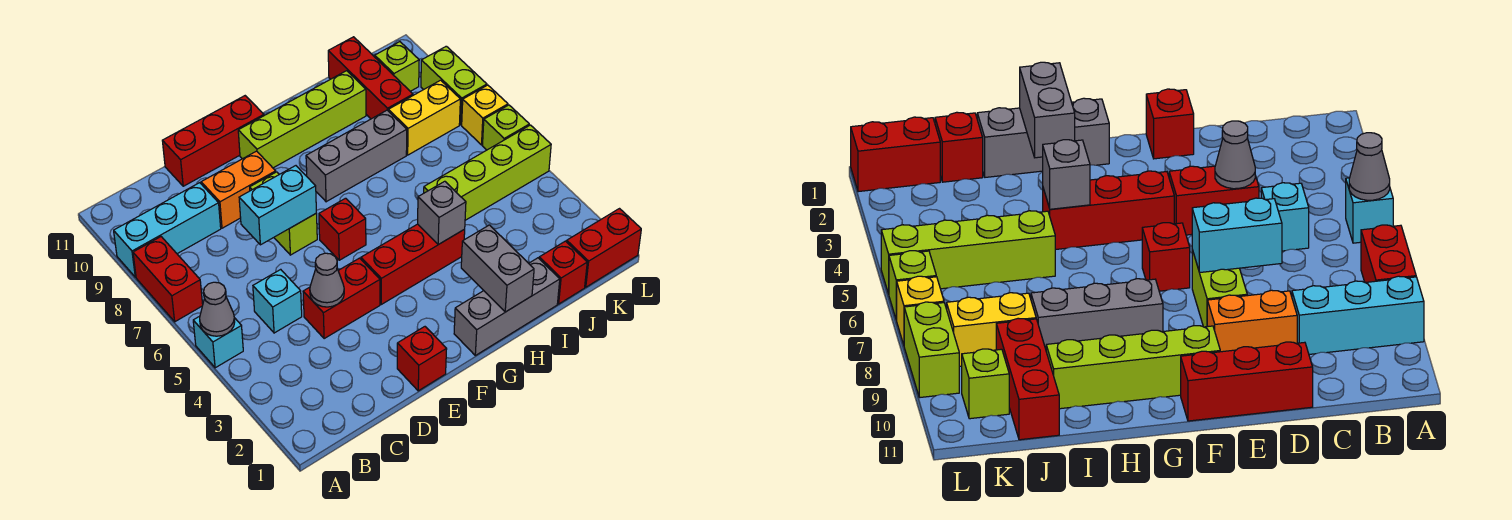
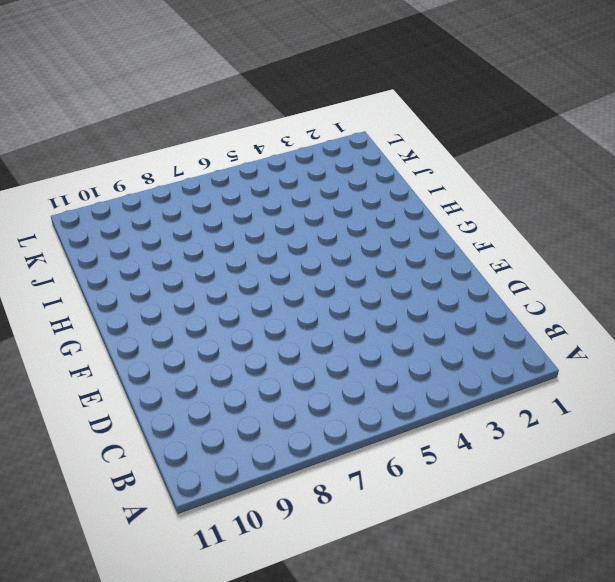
none -> cyan 1x1 brick [193,316,243,368]
none -> red 1x2 brick [133,237,203,322]
none -> cyan 1x3 brick [114,183,221,277]

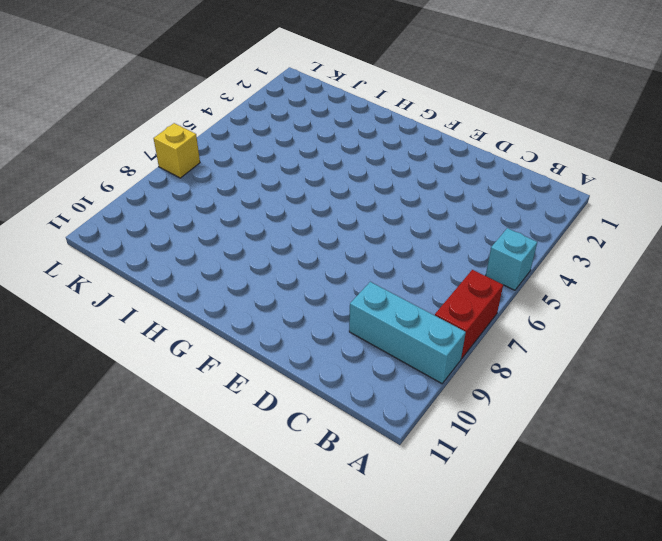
none -> cyan 1x1 brick [253,269,302,333]
none -> red 1x2 brick [303,258,380,339]
none -> orange 1x2 brick [201,151,276,228]

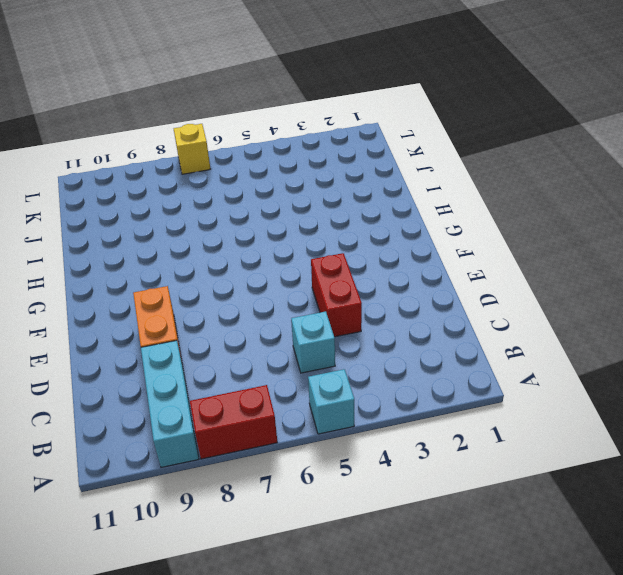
none -> red 1x3 brick [162,96,264,186]
none -> red 1x1 brick [397,327,447,391]
none -> lime 1x2 brick [250,172,317,255]

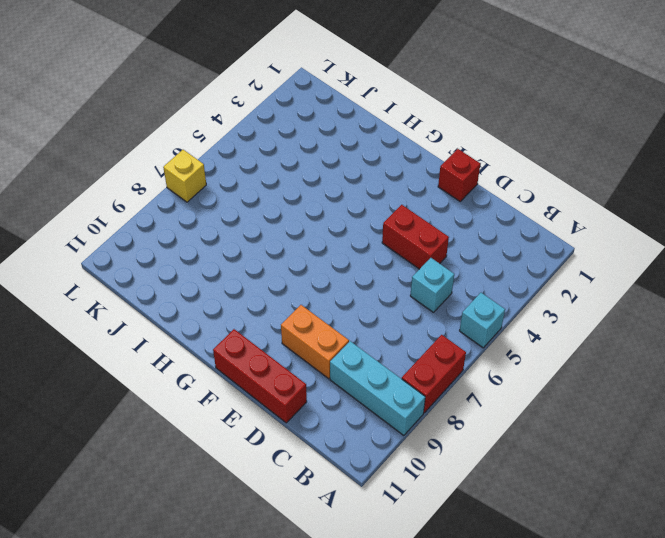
none -> lime 1x2 brick [250,172,317,255]
none -> red 1x3 brick [361,224,465,304]
none -> red 1x1 brick [319,198,366,260]

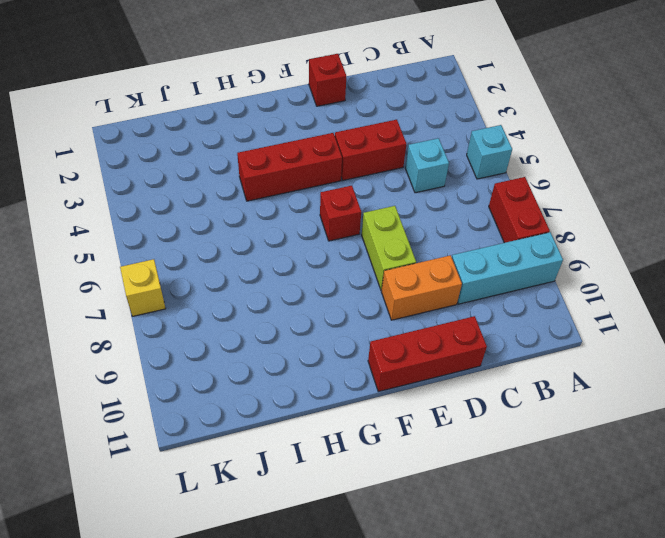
none -> lime 1x4 brick [238,71,366,168]
none -> grey 1x3 brick [454,258,560,355]
none -> grey 1x3 brick [306,110,407,202]

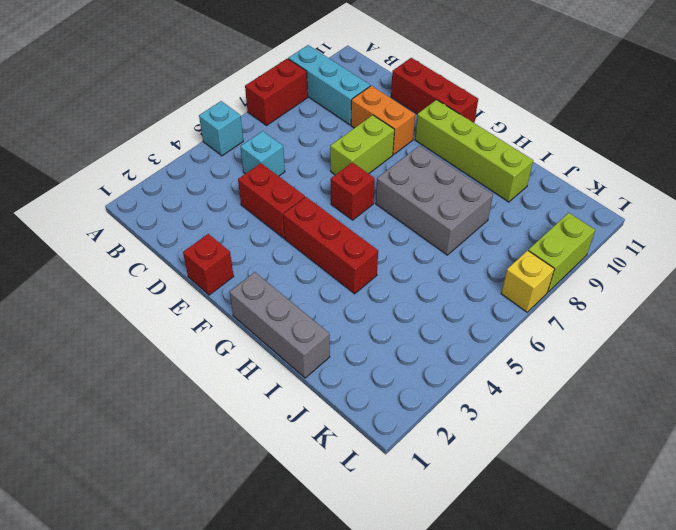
grey 2x3 brick [376,146,493,255] -> grey 1x3 brick [306,110,407,202]
none -> lime 1x4 brick [424,125,551,220]
none -> red 1x1 brick [539,241,587,304]
none -> yellow 1x2 brick [388,80,460,155]

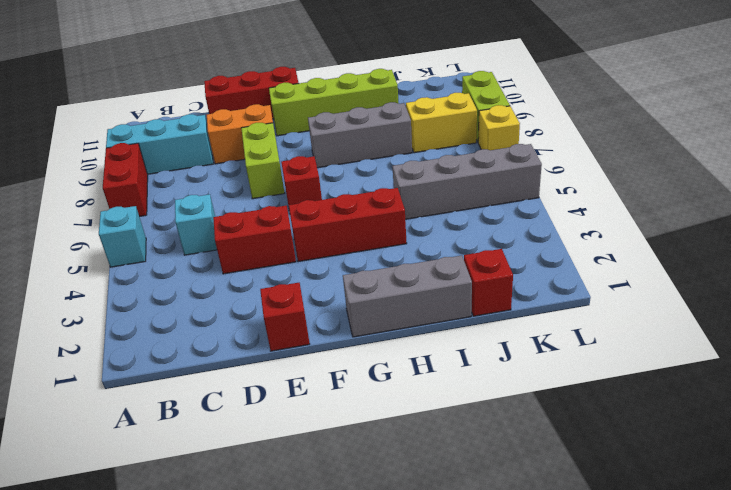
grey 1x4 brick [392,144,542,219] -> lime 1x4 brick [424,125,551,220]
none -> red 1x3 brick [328,37,413,119]
none -> red 1x2 brick [567,209,641,287]
none -> lime 1x1 brick [375,42,419,91]

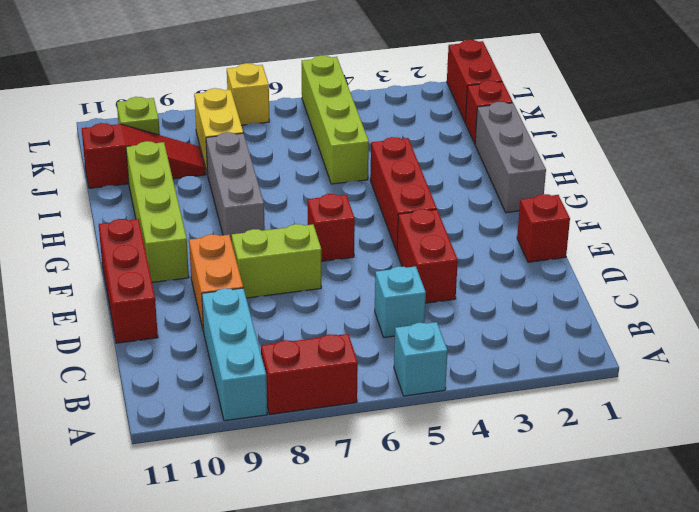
red 1x3 slope [82,123,206,188] -> red 1x3 brick [328,37,413,119]
none -> lime 1x1 brick [482,105,529,150]
none -> lime 1x2 brick [421,46,487,125]
none -> grey 1x1 cone [200,282,235,336]

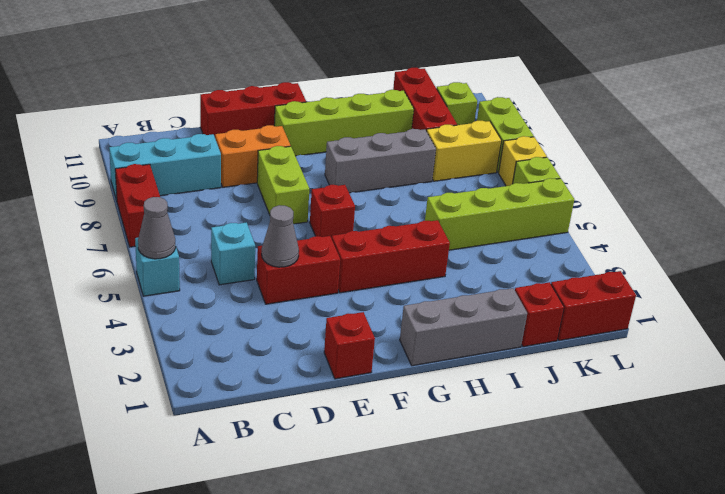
none -> cyan 1x2 brick [239,166,316,245]
none -> grey 1x2 brick [461,225,534,312]
none -> grey 1x1 brick [418,181,466,244]

